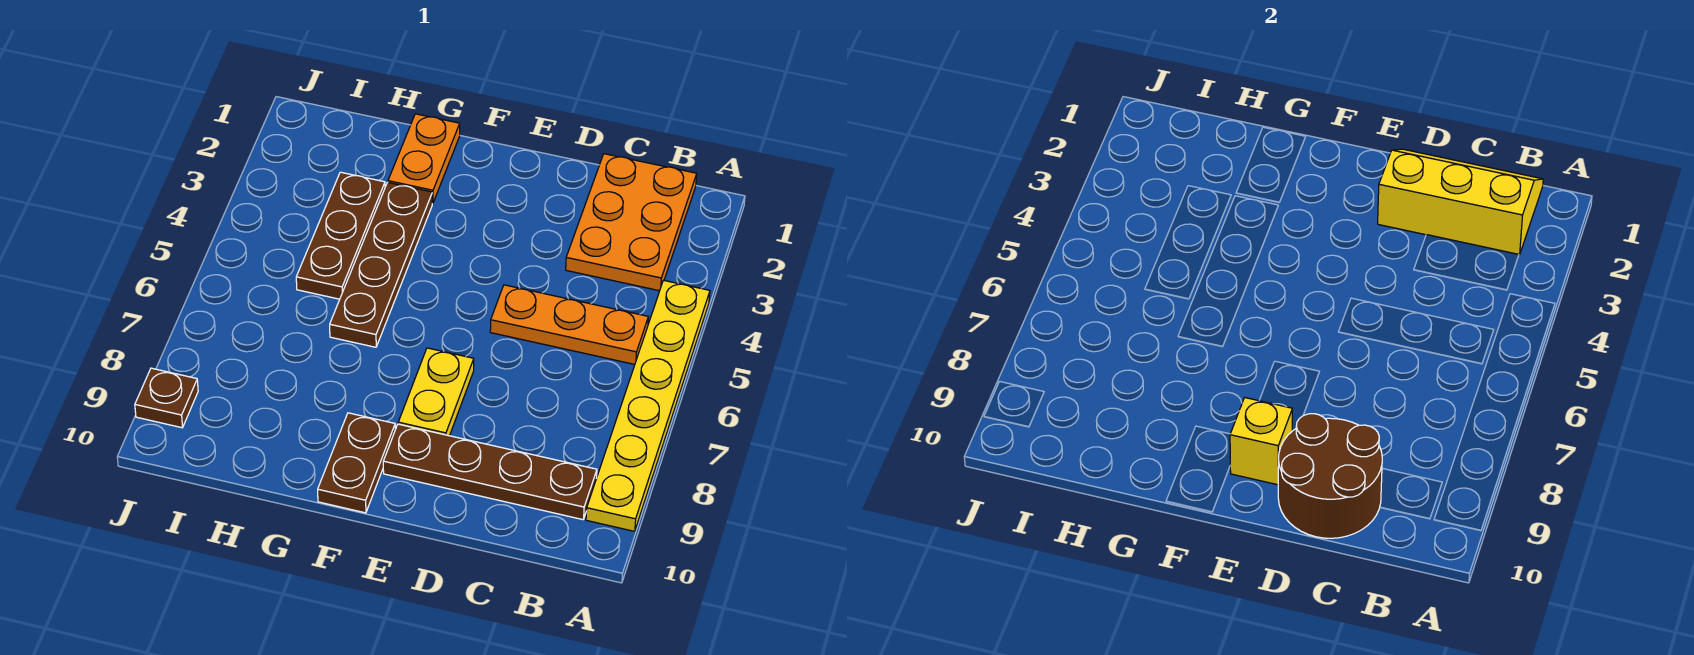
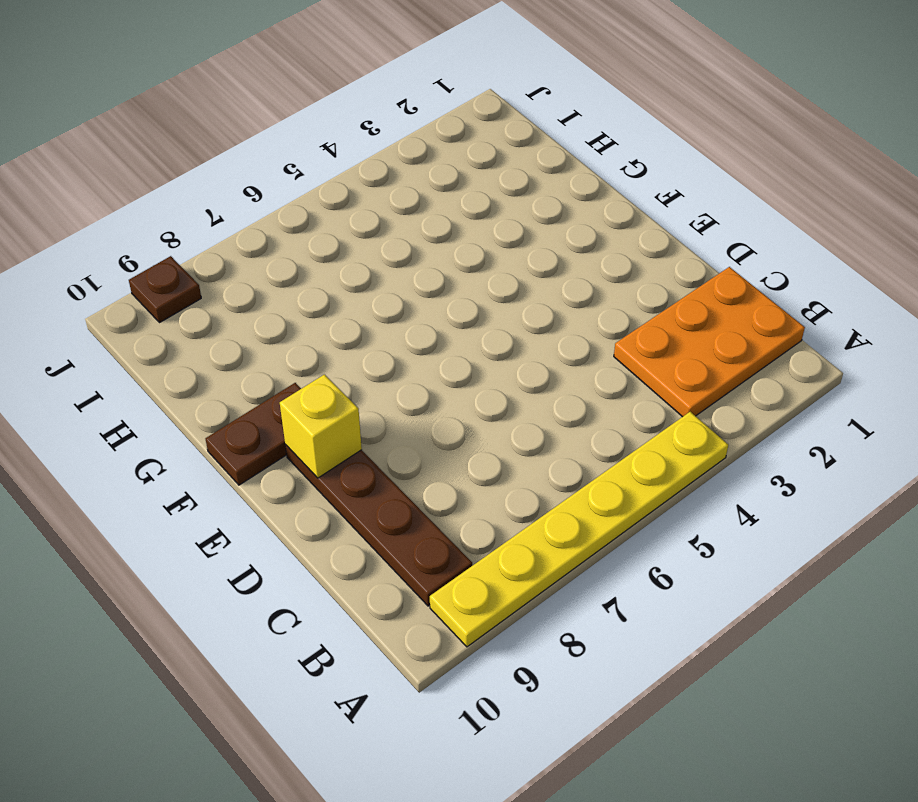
none -> orange 1x3 plate [490,285,648,364]
none -> yellow 1x2 plate [398,348,474,436]
none -> orange 1x2 plate [388,114,460,203]

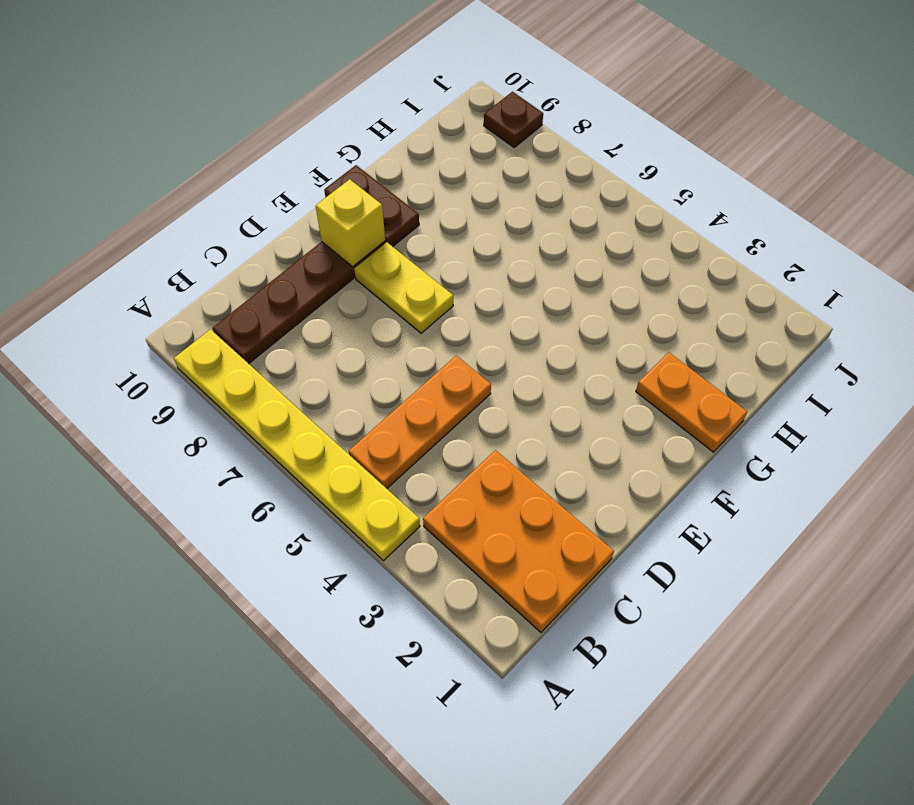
none -> brown 1x4 plate [330,182,432,347]
none -> brown 1x3 plate [296,172,385,299]
none -> yellow 2x3 slope [1378,149,1543,255]

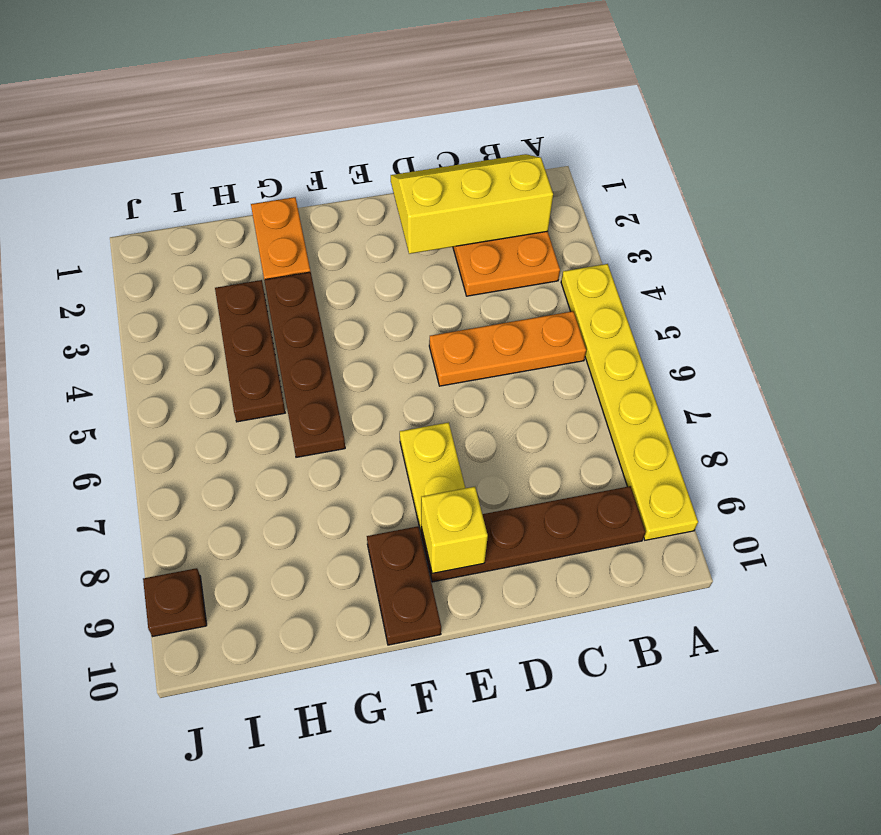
none -> brown 2x2 round brick [1278,414,1382,538]

